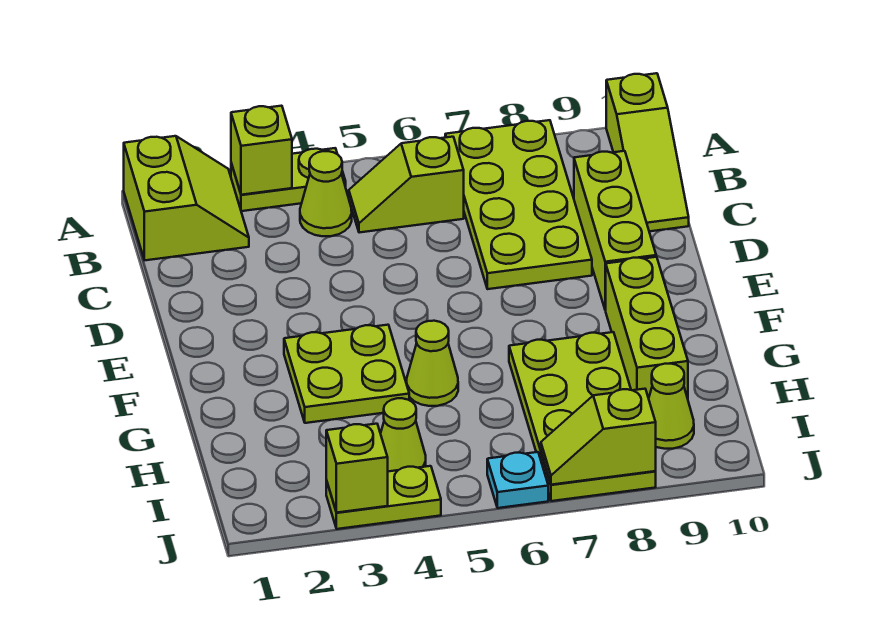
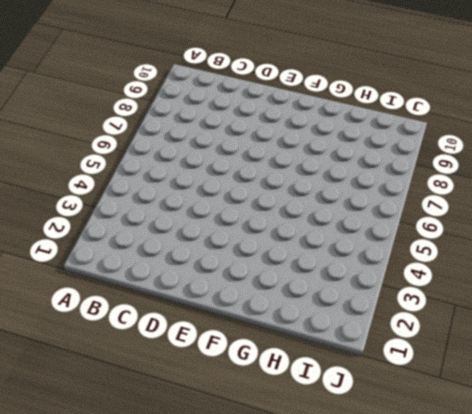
none -> lime 2x2 slope [124,136,249,260]
none -> lime 1x2 plate [231,148,346,211]
none -> lime 2x4 plate [445,120,592,289]

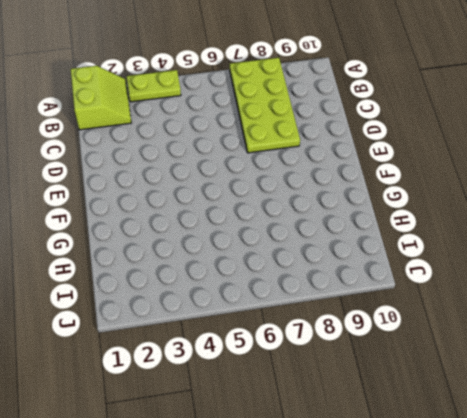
none -> lime 1x3 slope [606,73,689,231]
none -> lime 1x1 cone [300,151,352,236]
none -> lime 1x2 slope [349,137,464,233]

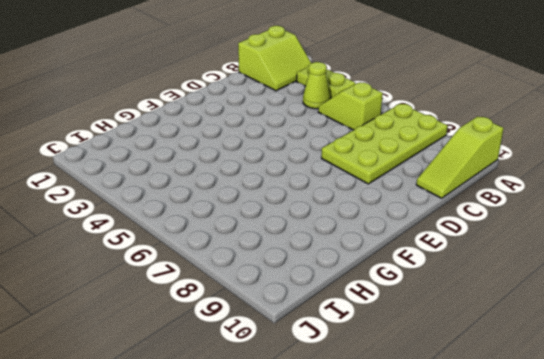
none -> lime 1x3 brick [574,151,656,310]
none -> lime 2x2 plate [284,325,409,423]
none -> lime 1x3 brick [605,257,688,398]

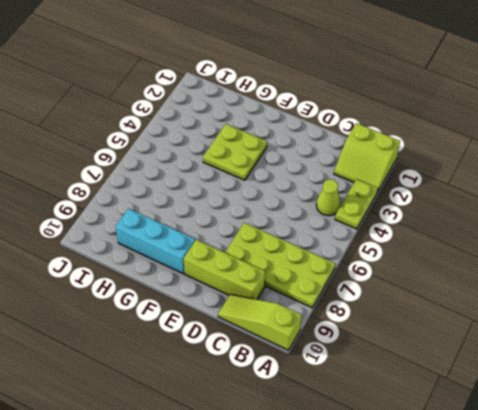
cyan 1x3 brick [115,209,195,274] -> lime 1x3 brick [605,257,688,398]
none -> lime 1x2 slope [349,137,464,233]
none -> lime 1x1 cone [407,321,458,406]
none -> lime 2x4 plate [509,332,656,501]

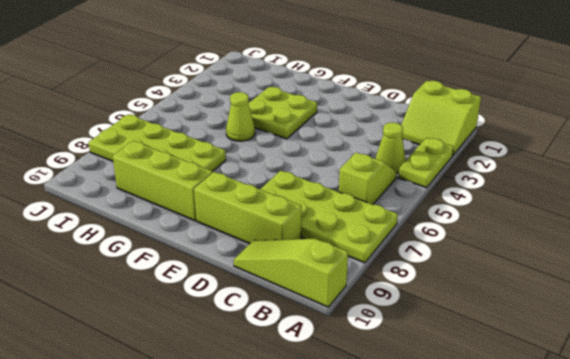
none -> lime 1x1 cone [381,398,426,471]
none -> lime 1x1 cone [649,364,694,449]
none -> lime 1x2 plate [326,466,441,529]

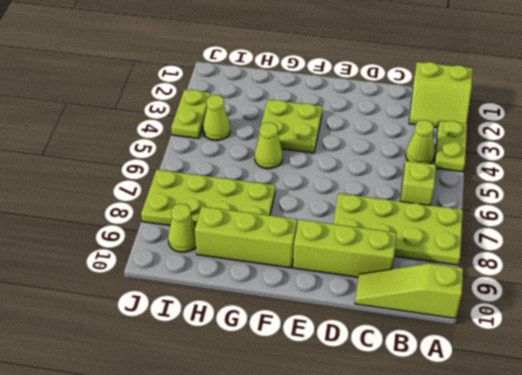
none -> cyan 1x1 plate [487,452,548,508]
none -> lime 1x1 brick [231,106,292,195]
none -> lime 1x1 brick [326,424,388,513]

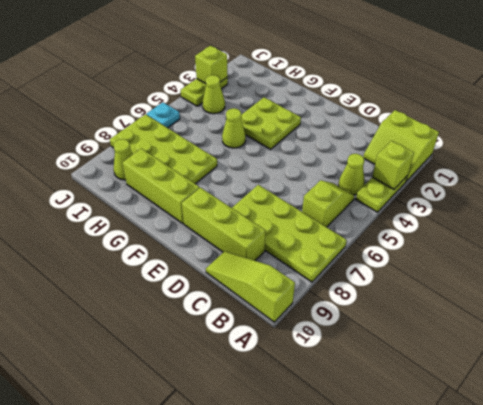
none -> lime 1x2 slope [541,389,656,485]

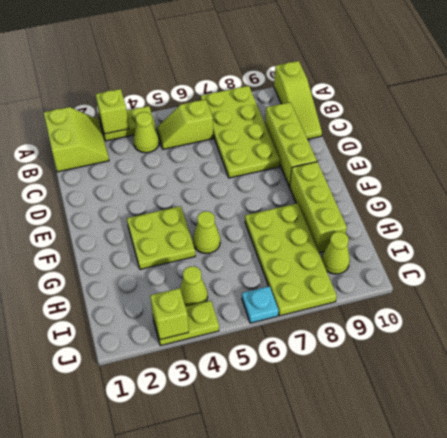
none -> lime 1x2 slope [541,389,656,485]

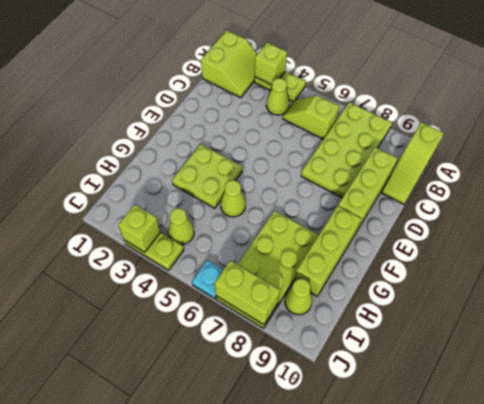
lime 1x2 brick [214,261,280,325] -> lime 1x2 slope [541,389,656,485]

